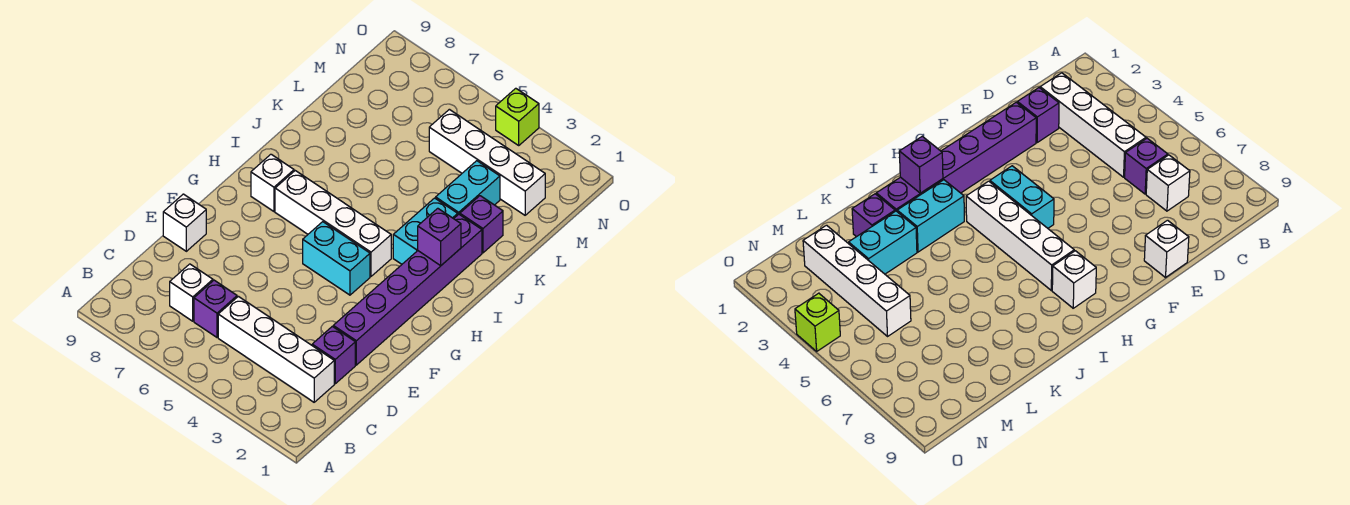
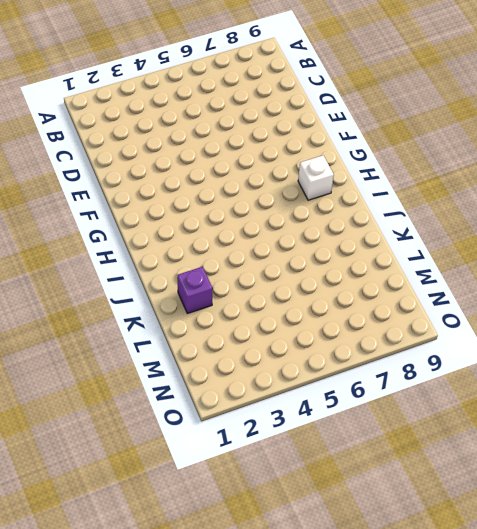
none -> white 1x4 brick [218,296,334,402]
none -> purple 1x1 brick [194,280,237,337]
none -> white 1x1 brick [170,264,213,321]

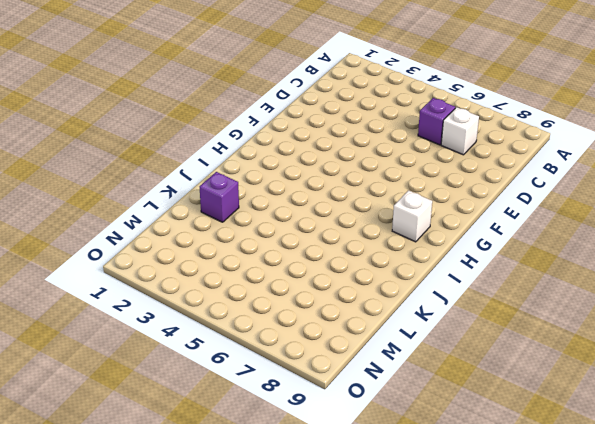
none -> white 1x4 brick [218,296,334,402]
none -> purple 1x1 brick [312,326,355,384]
none -> purple 1x6 brick [333,214,482,365]

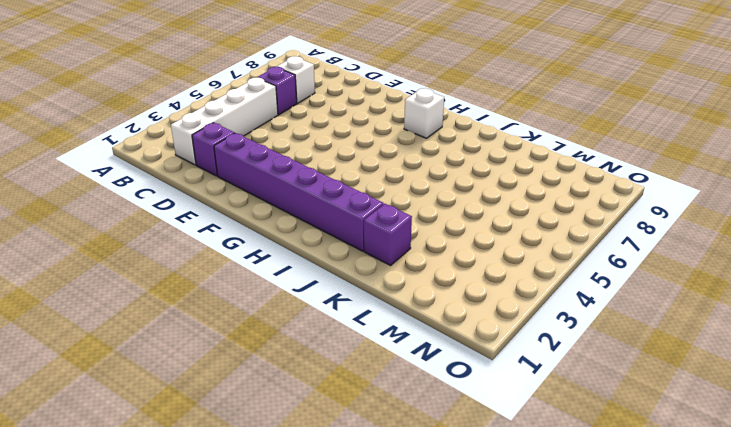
none -> white 1x1 brick [163,194,206,251]
none -> cyan 1x2 brick [303,222,370,295]
none -> white 1x4 brick [275,171,391,276]

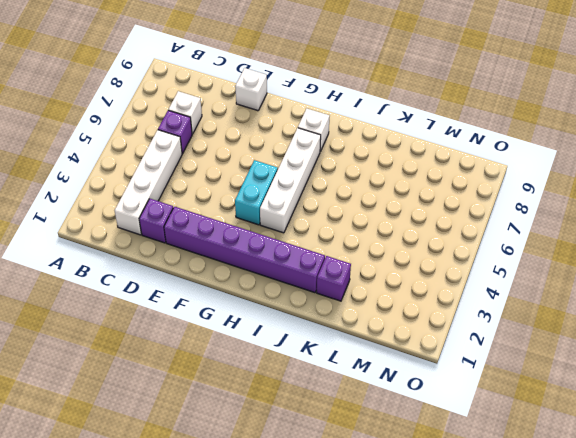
none -> cyan 1x2 brick [393,198,458,264]
none -> cyan 1x2 brick [436,161,500,215]
none -> white 1x4 brick [429,109,545,215]

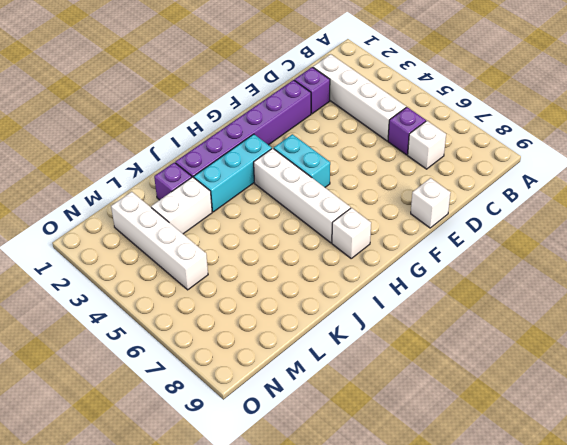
cyan 1x3 brick [194,134,272,212] -> cyan 1x2 brick [393,198,458,264]
white 1x2 brick [151,177,212,234] -> cyan 1x2 brick [436,161,500,215]
none -> lime 1x1 brick [496,88,539,145]
none -> purple 1x1 brick [418,208,461,265]

